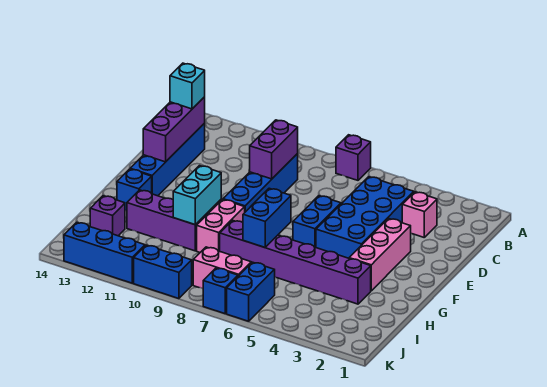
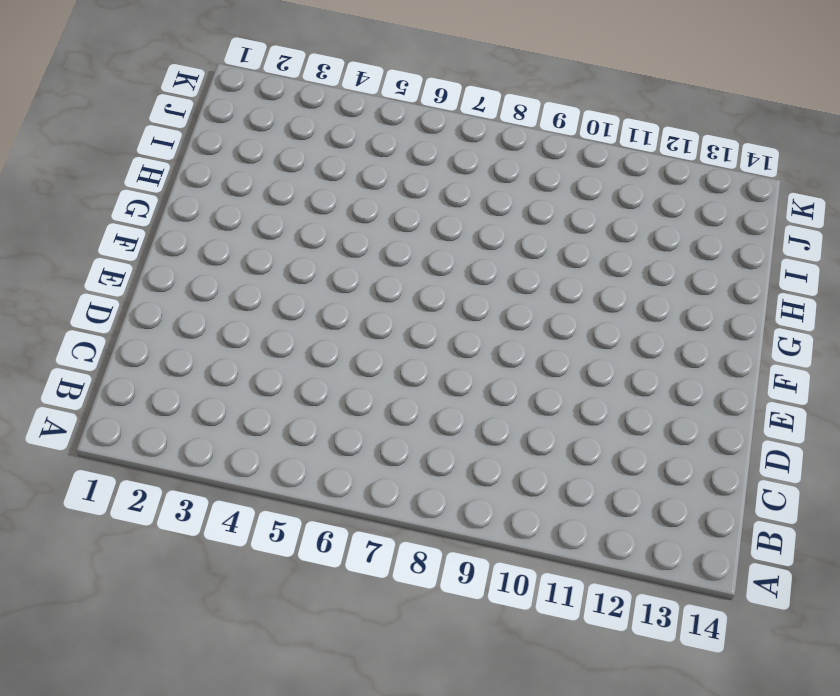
none -> purple 1x1 brick [336,135,371,180]
none -> pink 1x1 brick [402,192,437,237]
none -> blue 2x4 brick [316,177,414,258]

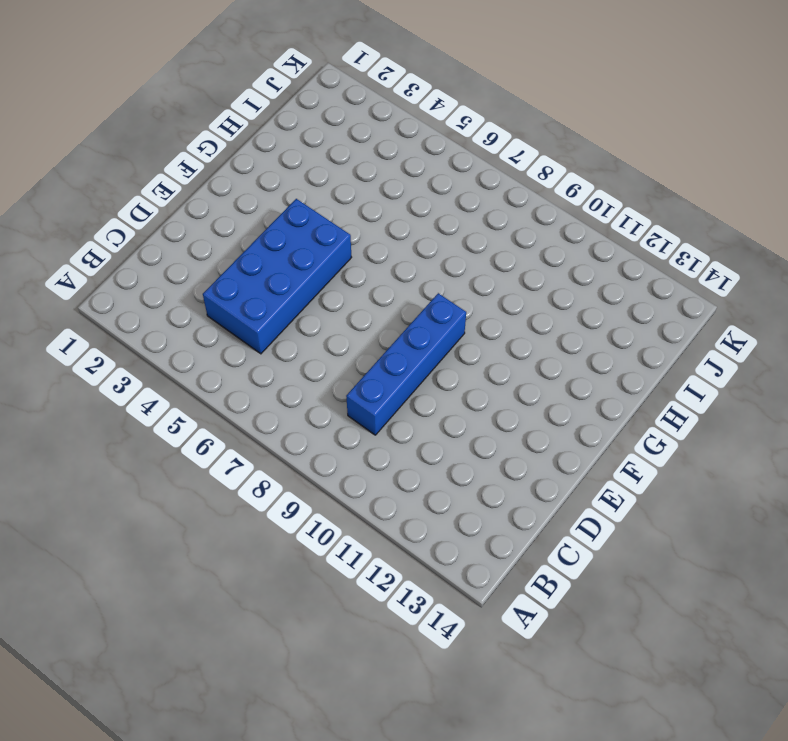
none -> purple 1x1 brick [336,135,371,180]
none -> pink 1x1 brick [402,192,437,237]
none -> blue 1x4 brick [130,123,205,196]

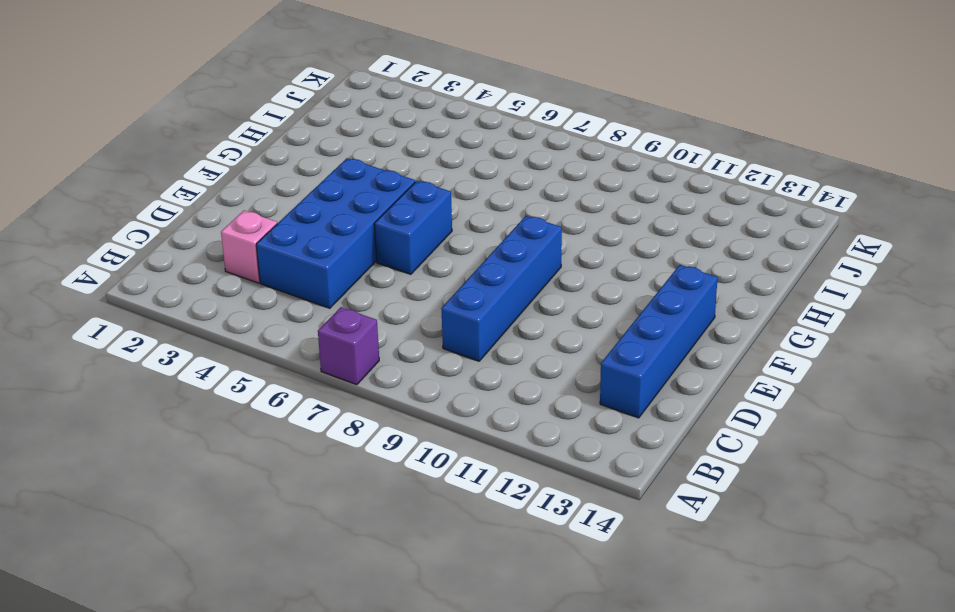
none -> pink 1x3 brick [349,219,411,291]
none -> pink 1x2 brick [197,199,245,252]
none -> blue 1x1 brick [117,169,152,211]

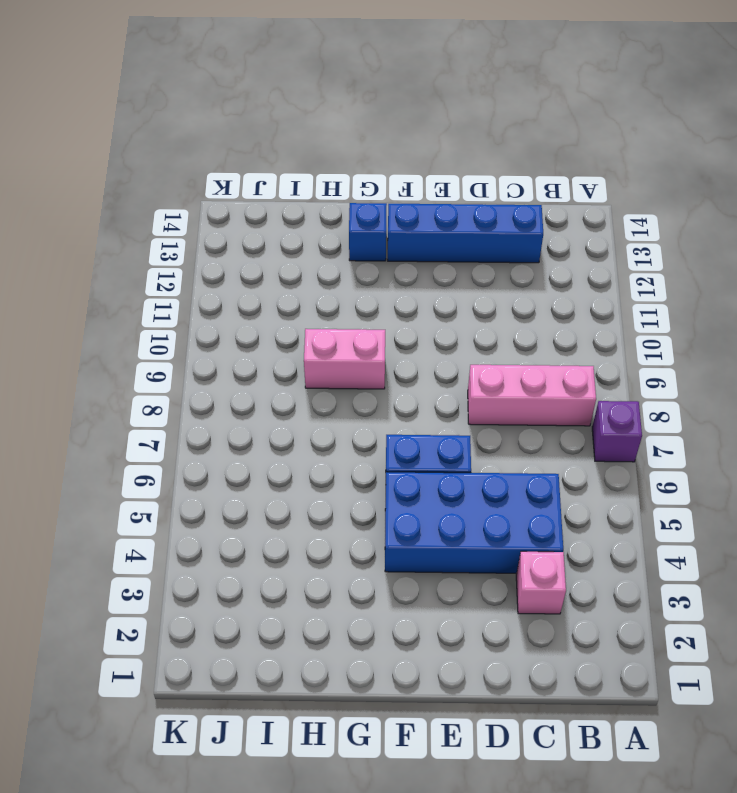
pink 1x3 brick [468,365,596,426] -> pink 1x3 brick moved to [349,219,411,291]
none -> blue 1x4 brick [223,154,298,212]
none -> purple 1x6 brick [220,220,371,304]
none -> purple 1x3 brick [127,190,208,251]

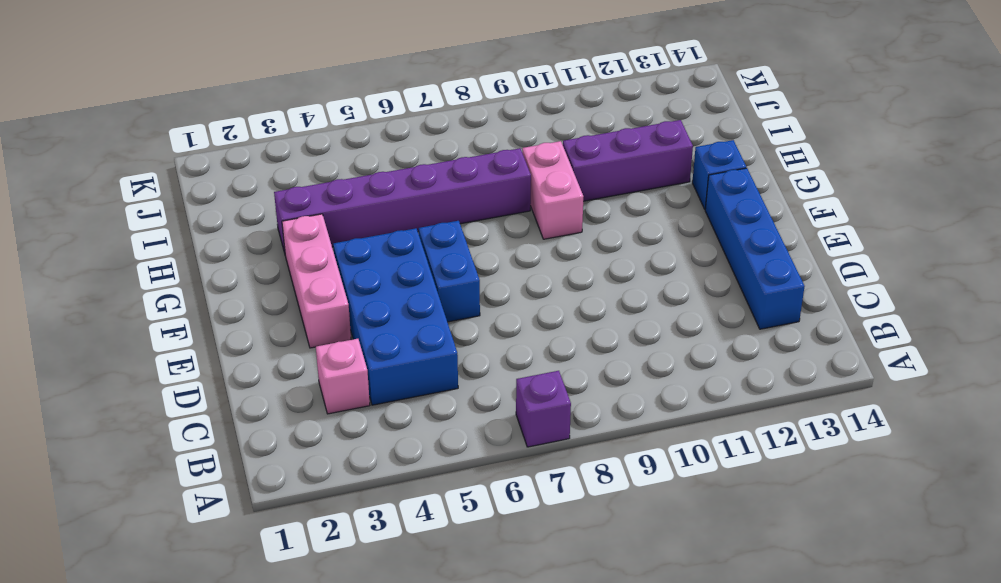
none -> blue 1x4 brick [223,154,298,212]
none -> purple 1x1 brick [90,196,125,236]
none -> blue 1x2 brick [227,262,275,321]

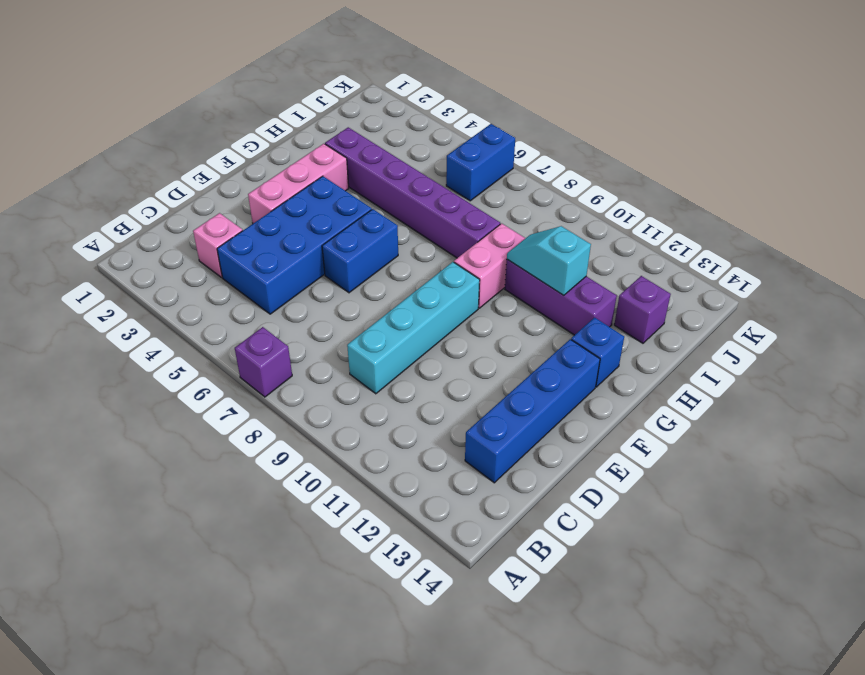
cyan 1x4 brick [347,262,480,394] -> blue 1x4 brick [223,154,298,212]
cyan 1x2 slope [507,226,591,295] -> cyan 1x2 brick [173,166,221,225]
none -> pink 1x2 brick [193,247,251,289]
none -> blue 1x1 brick [203,268,238,314]
none -> blue 1x2 brick [134,245,192,299]

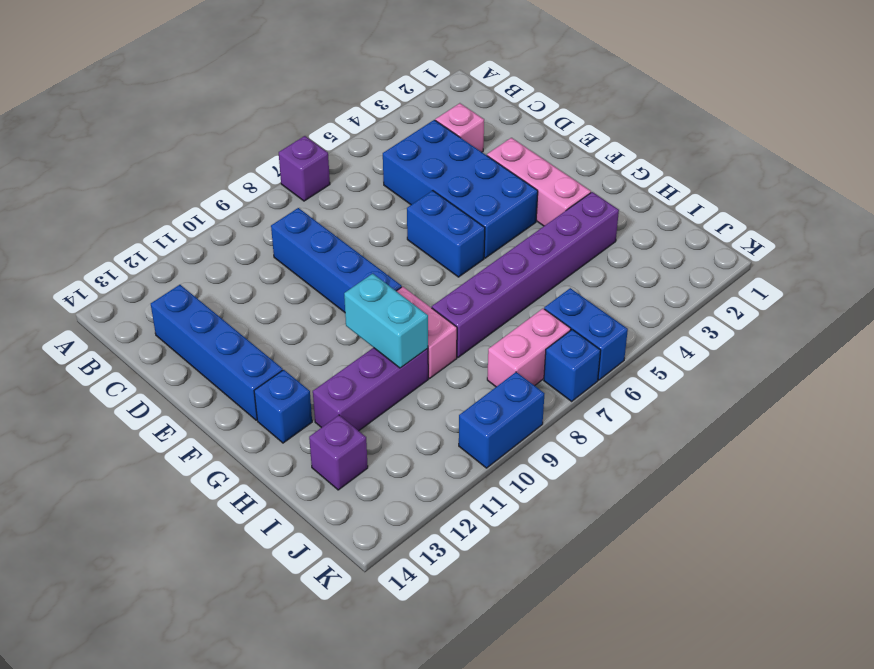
none -> blue 1x3 brick [64,222,145,283]
none -> purple 1x2 brick [250,120,298,179]
none -> purple 1x3 brick [143,97,205,162]

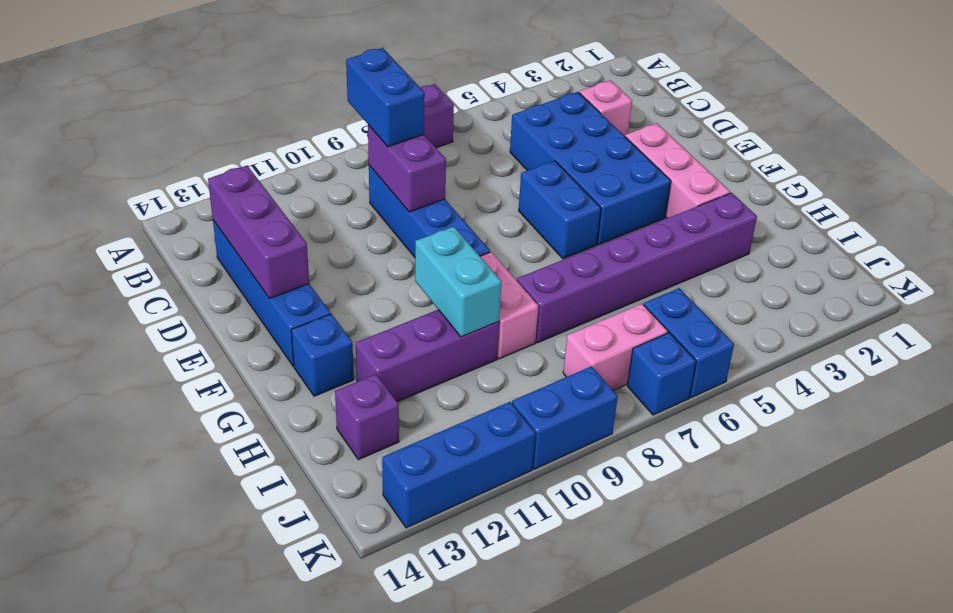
blue 1x2 brick [346,48,425,147] -> blue 1x2 brick moved to [243,188,291,247]
none -> cyan 1x1 brick [170,63,205,109]

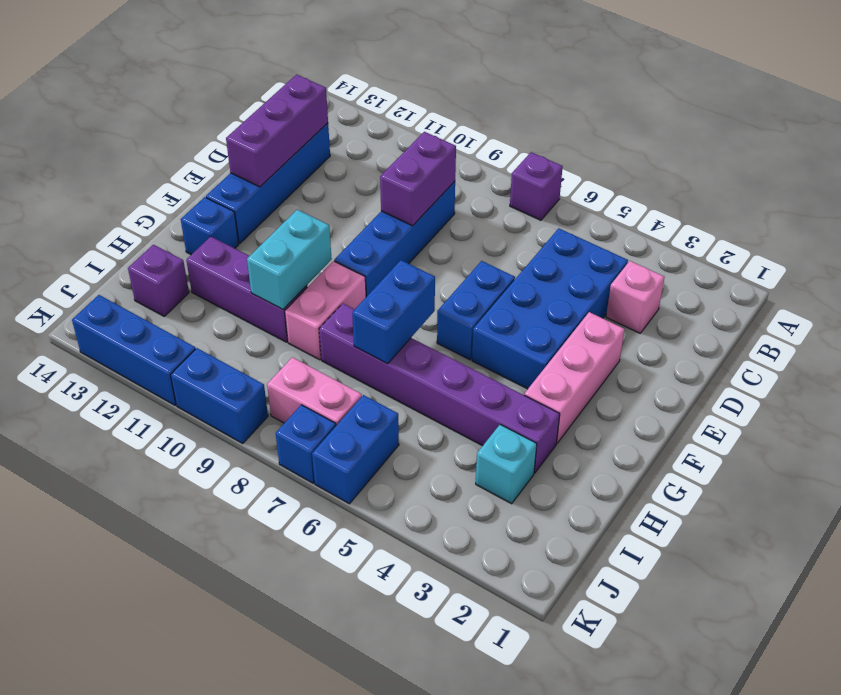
cyan 1x1 brick [476,425,537,504] -> cyan 1x1 brick moved to [170,63,205,109]

